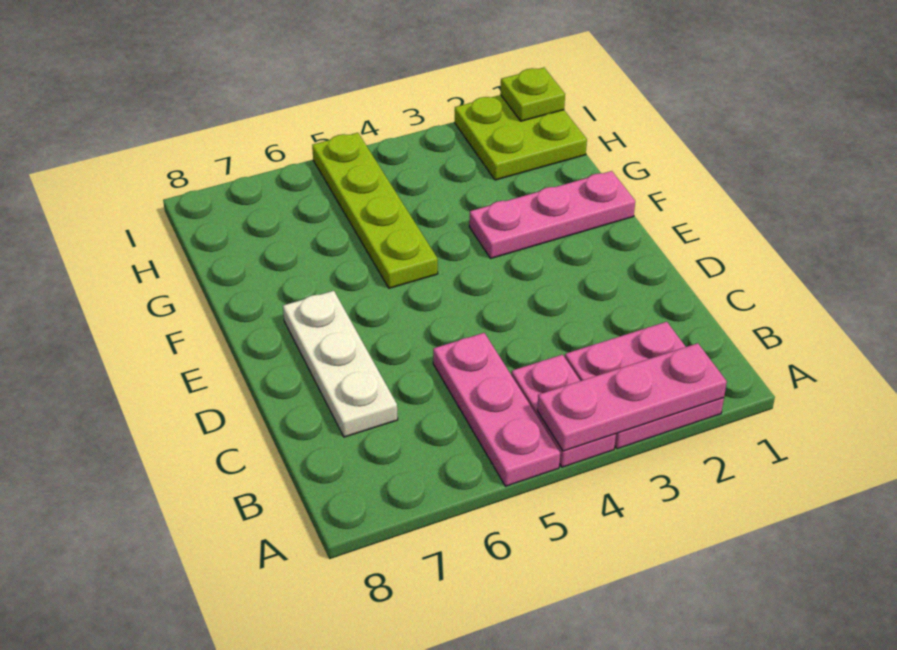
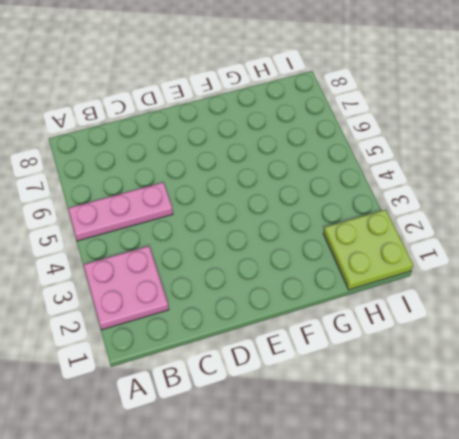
none -> pink 1x2 plate [511,355,616,467]
none -> white 1x3 plate [283,291,398,437]

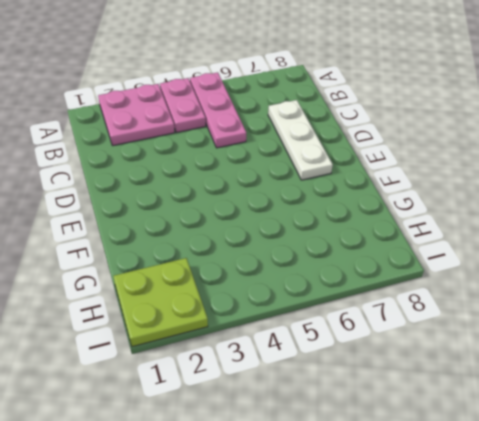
none -> pink 1x3 plate [469,171,635,259]
none -> lime 1x4 plate [312,133,438,288]

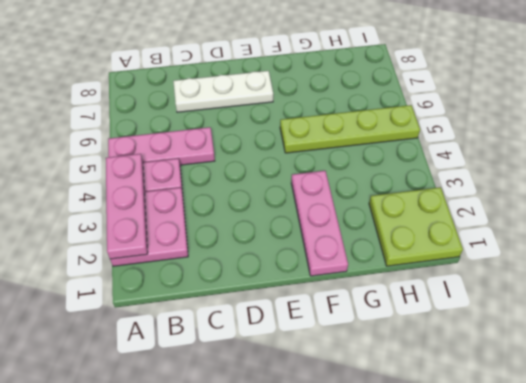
none -> lime 1x1 plate [500,68,565,121]

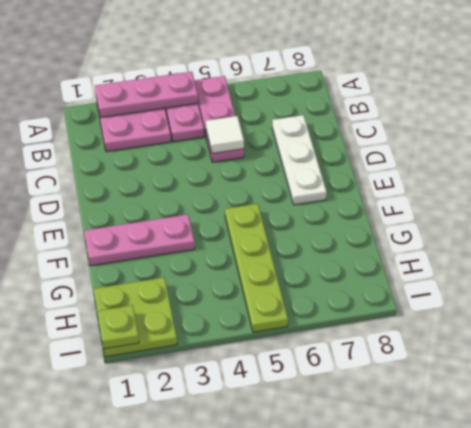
white 1x1 tile [206,116,244,154] -> none

